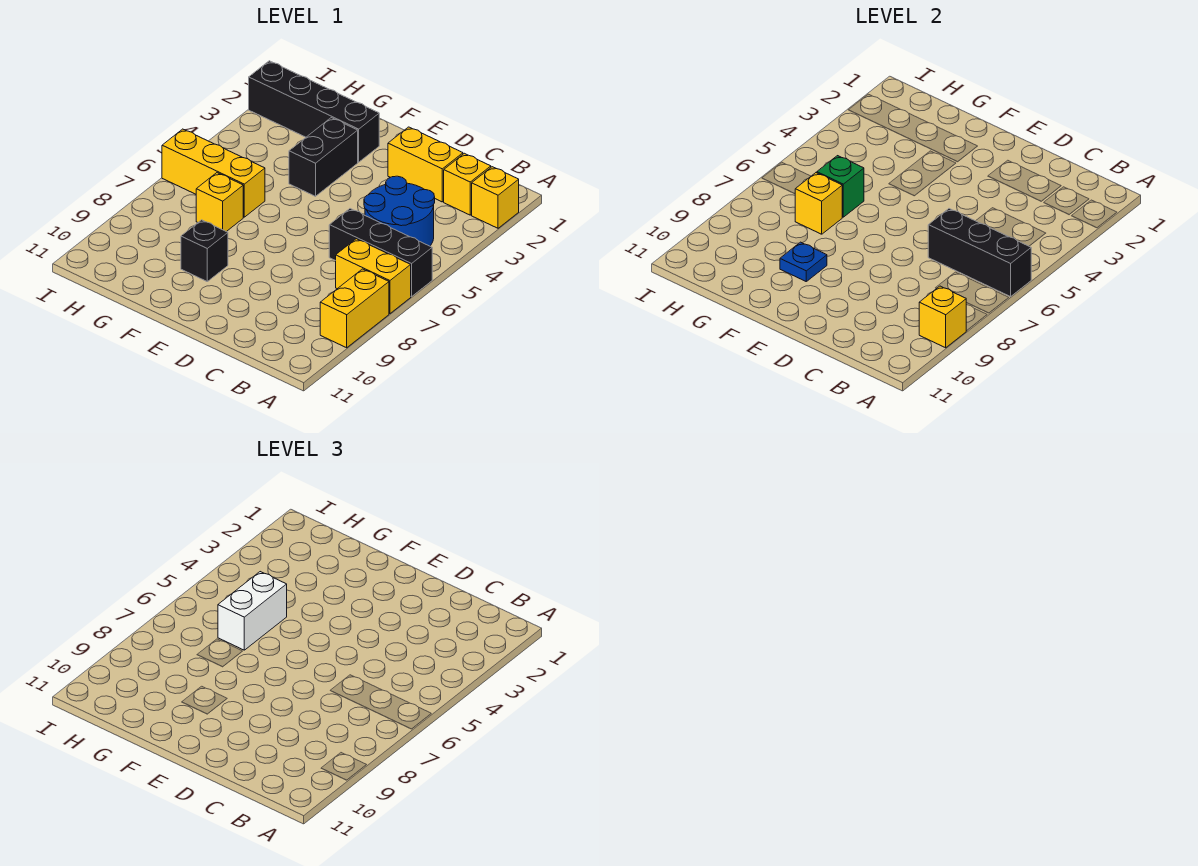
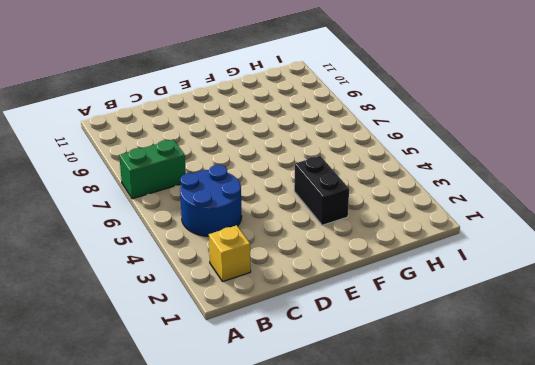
green 1x2 brick [119,139,186,199] -> yellow 1x2 brick [336,239,411,314]
none -> yellow 1x1 brick [472,167,519,228]
none -> black 1x3 brick [329,209,432,297]
none -> yellow 1x2 brick [320,269,389,348]

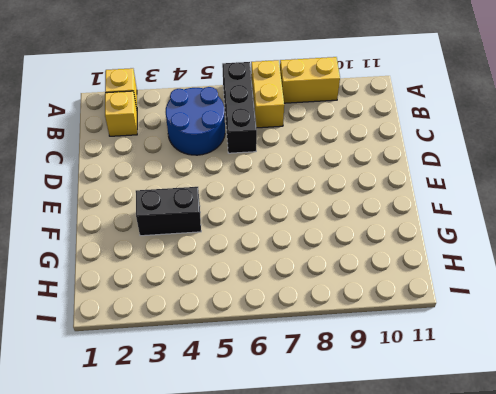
none -> yellow 1x2 brick [388,127,463,202]
none -> black 1x4 brick [249,61,379,162]
none -> black 1x1 brick [181,220,228,281]

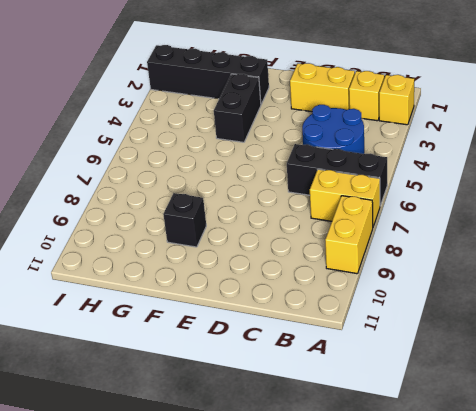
none -> yellow 1x3 brick [162,129,265,217]
none -> yellow 1x1 brick [196,173,243,232]
none -> black 1x3 brick [928,209,1031,297]

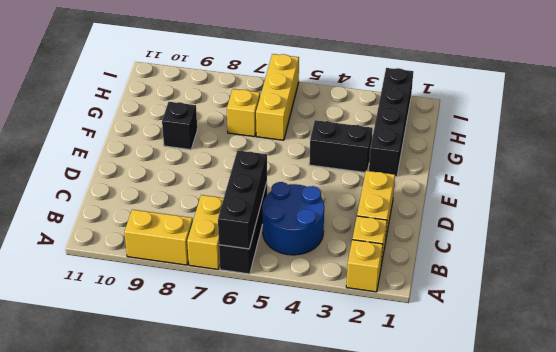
none -> yellow 1x1 brick [919,286,966,348]
none -> blue 1x1 plate [780,242,827,281]
none -> green 1x1 brick [817,156,864,217]

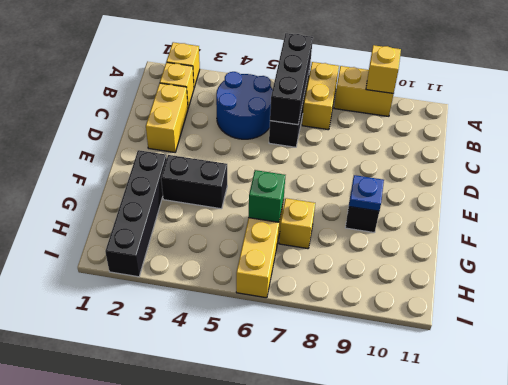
none -> yellow 1x1 brick [795,173,842,234]
none -> white 1x2 brick [218,572,287,650]

